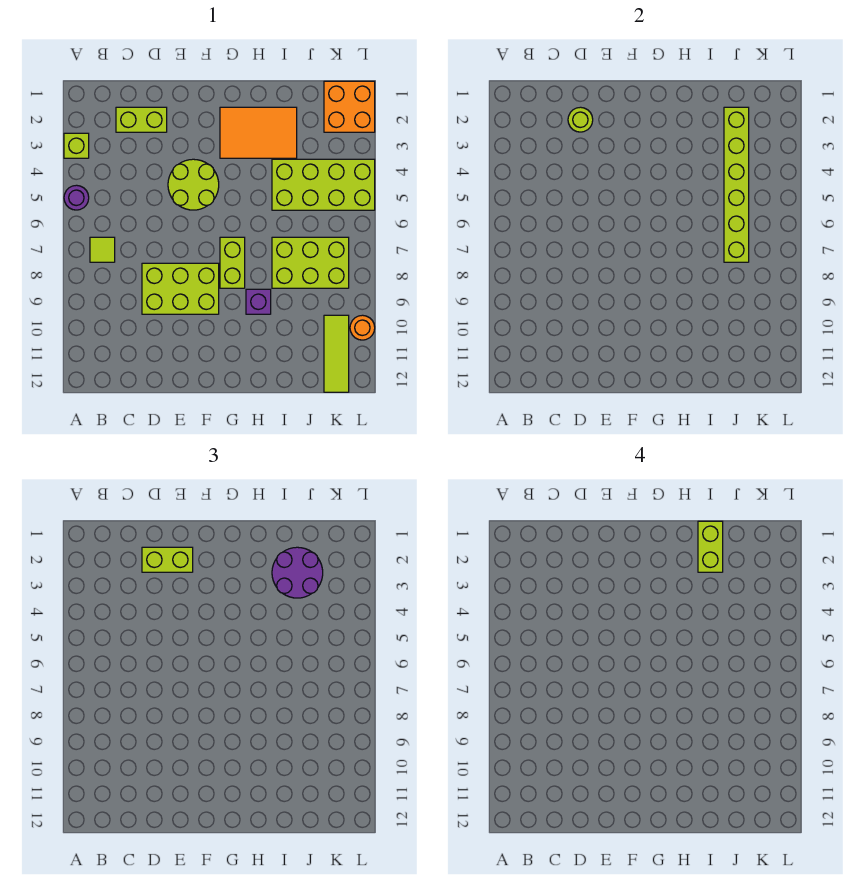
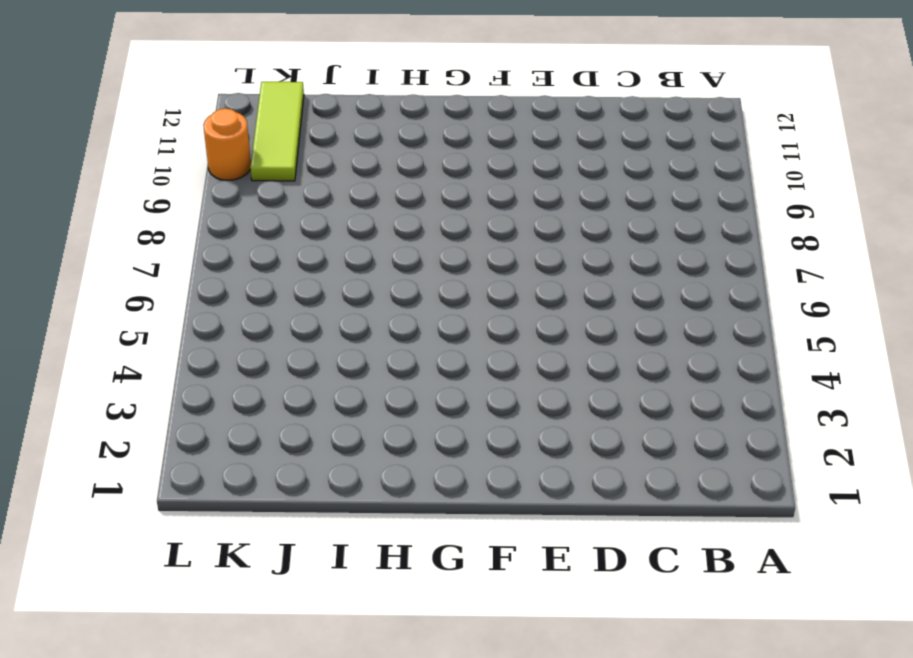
none -> lime 1x1 brick [64,133,89,158]
none -> purple 1x1 round brick [64,185,89,210]
none -> lime 1x1 tile [90,237,115,262]

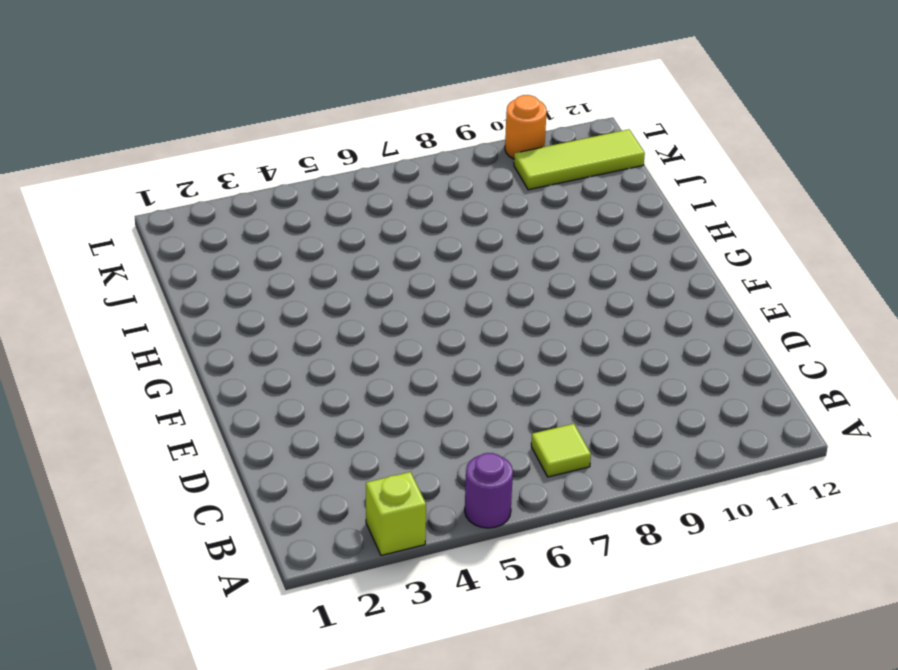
none -> lime 1x2 brick [116,107,167,132]
none -> lime 2x3 brick [142,263,219,314]
none -> lime 2x2 round brick [168,159,219,210]

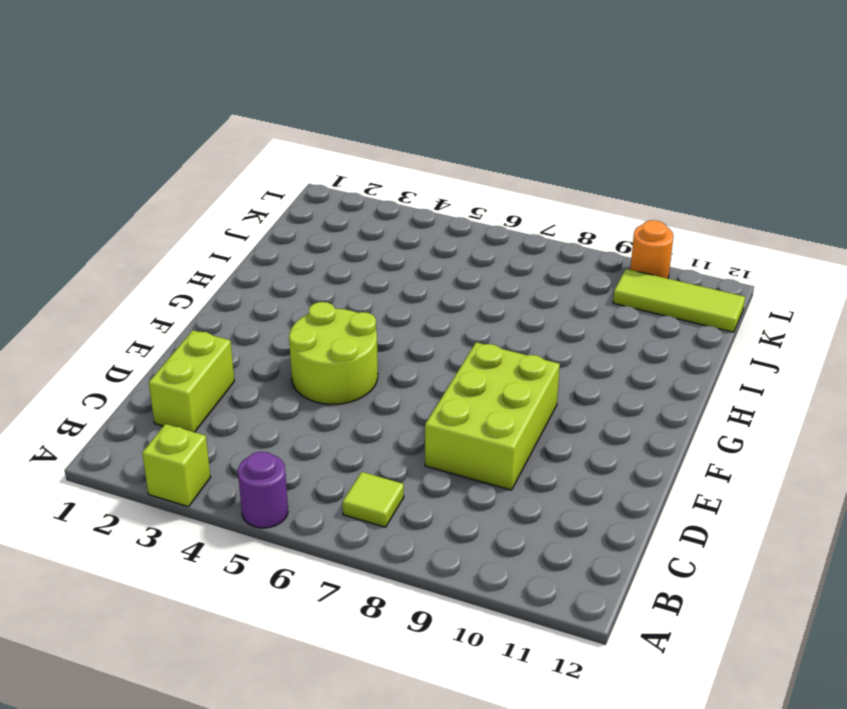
none -> orange 2x3 tile [220,107,297,158]
none -> lime 1x2 brick [220,237,245,288]
none -> purple 1x1 brick [246,289,271,314]

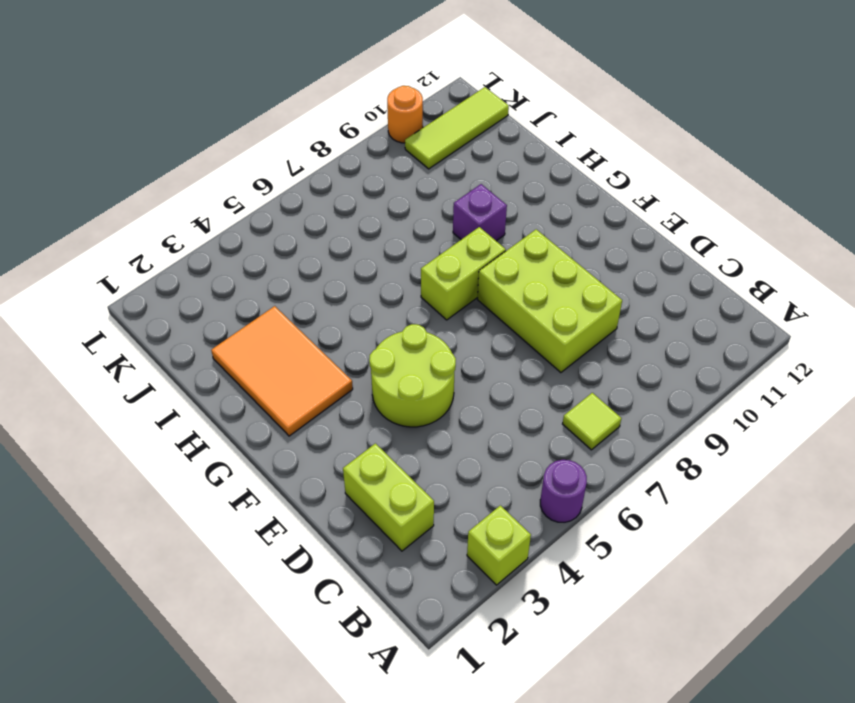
none -> lime 2x4 brick [272,159,375,210]
none -> lime 2x3 brick [272,237,349,288]
none -> orange 2x2 brick [324,81,375,132]

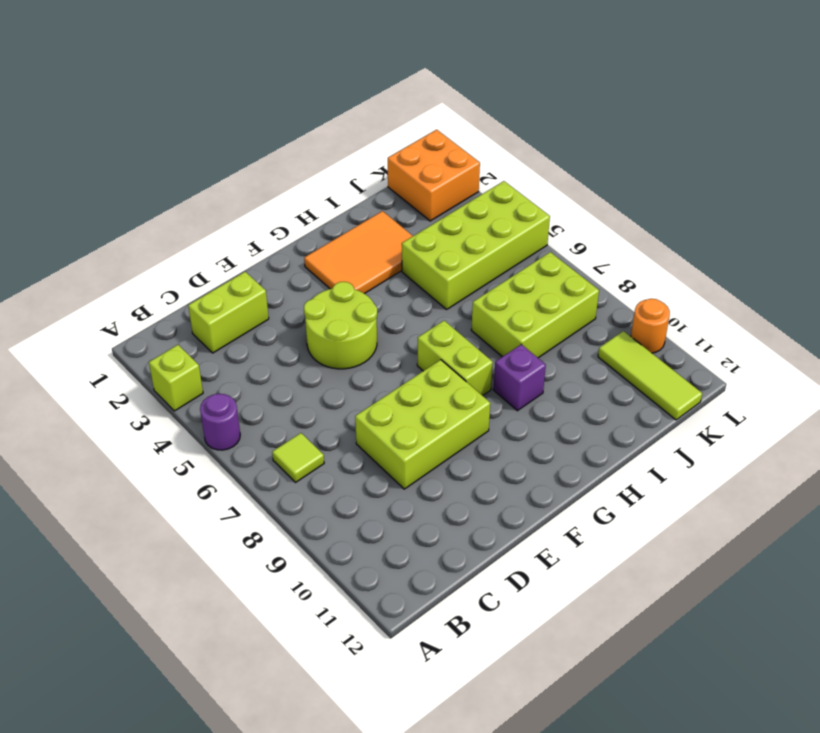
none -> lime 1x1 round brick [568,107,593,132]
none -> lime 1x6 brick [724,107,749,262]
none -> lime 1x2 brick [142,547,193,572]

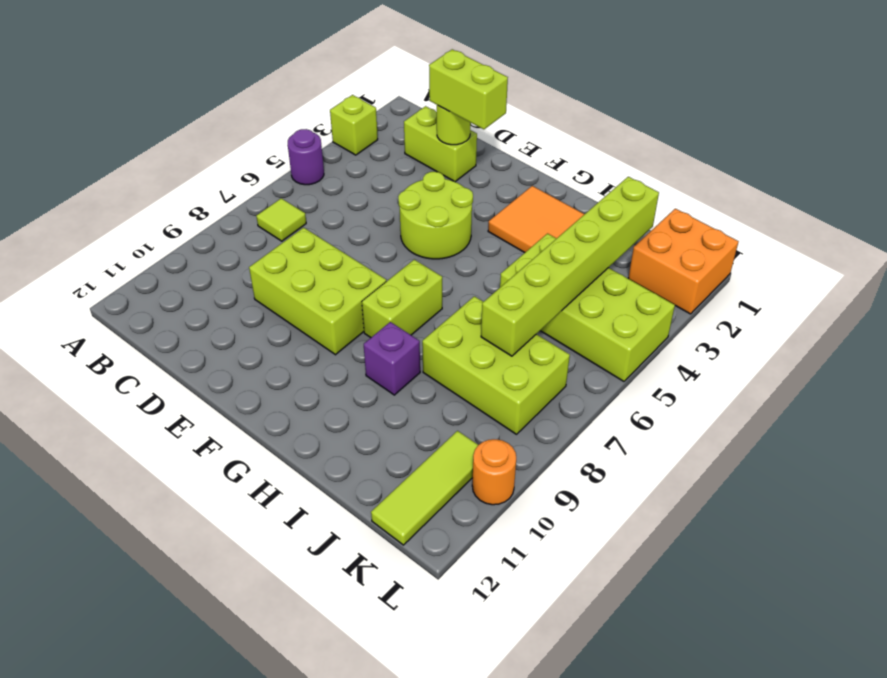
none -> purple 2x2 round brick [272,547,323,598]
none -> lime 1x2 brick [698,521,723,572]

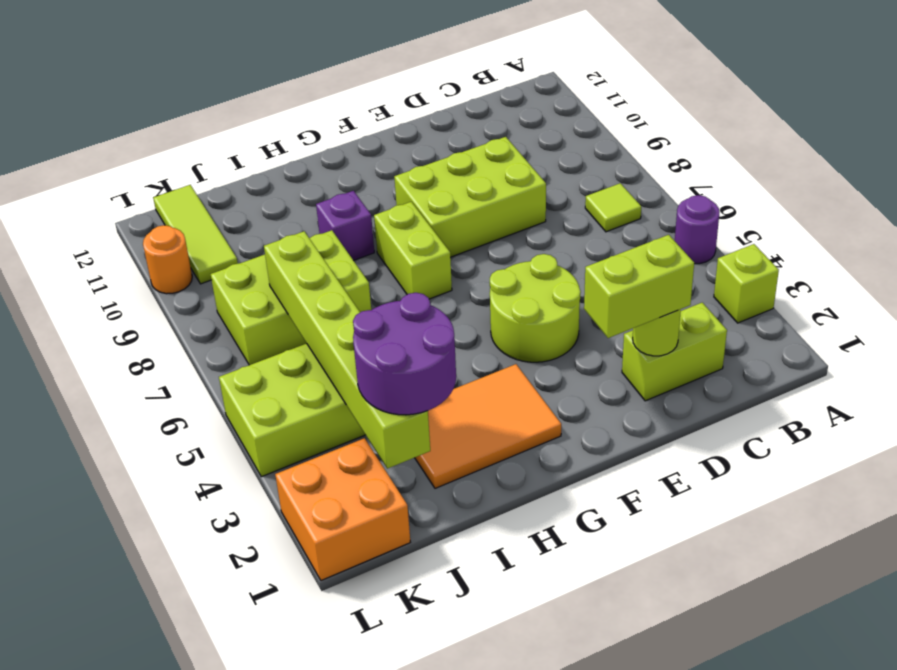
none -> lime 1x2 brick [698,521,723,572]

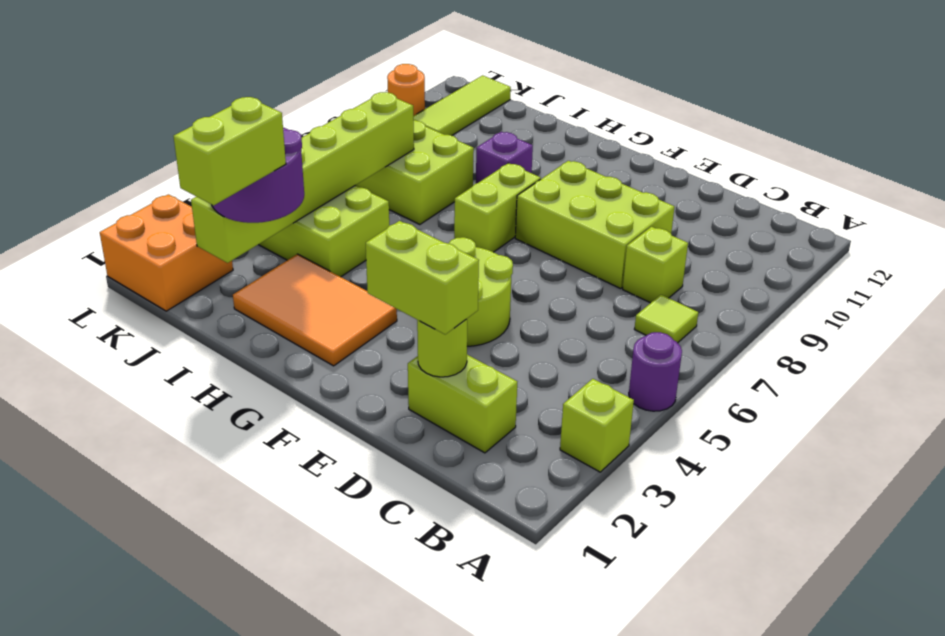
lime 1x1 brick [623,227,688,303] -> none

